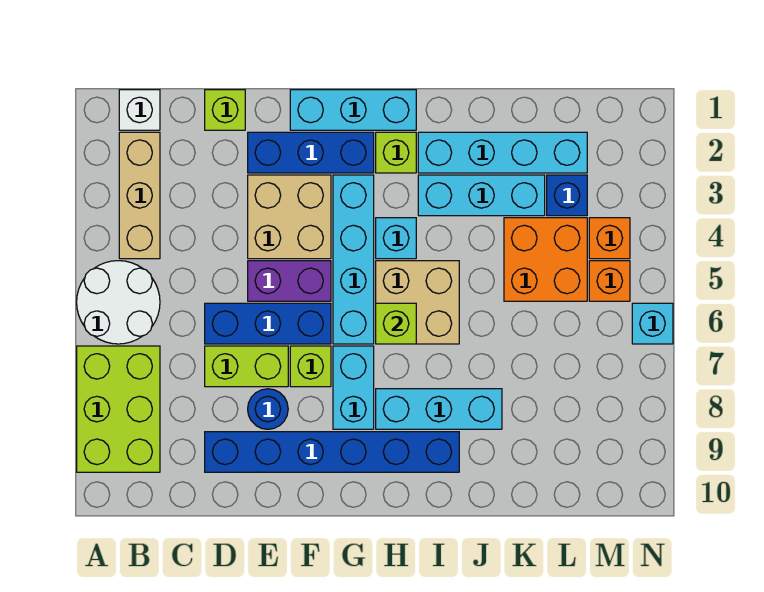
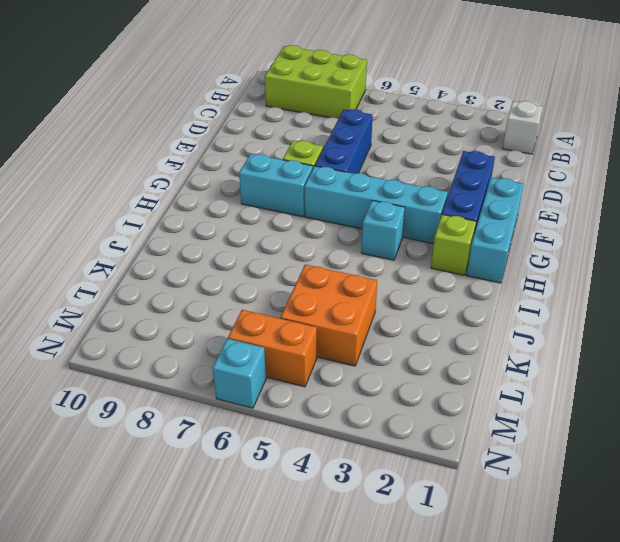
orange 1x2 brick [228,310,317,387] -> orange 1x1 brick [589,261,630,301]
none -> white 2x2 round brick [77,261,160,344]
none -> tan 1x3 brick [119,132,160,259]
none -> lime 1x1 brick [205,90,245,130]

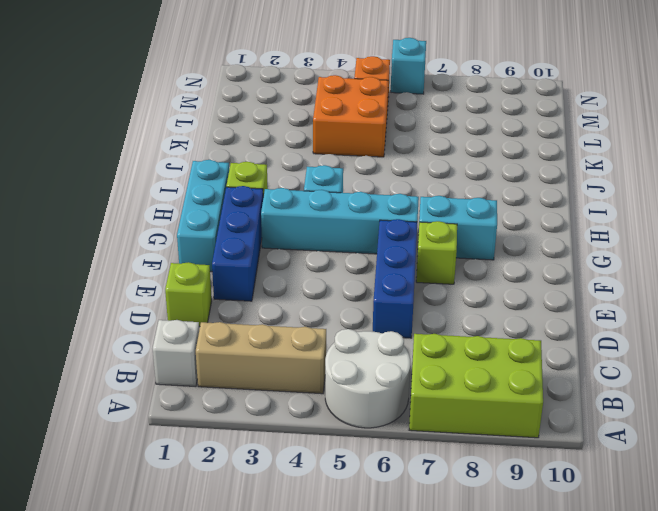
none -> lime 1x2 brick [205,346,288,387]
none -> blue 1x6 brick [205,432,459,472]
none -> tan 2x2 brick [248,175,331,259]

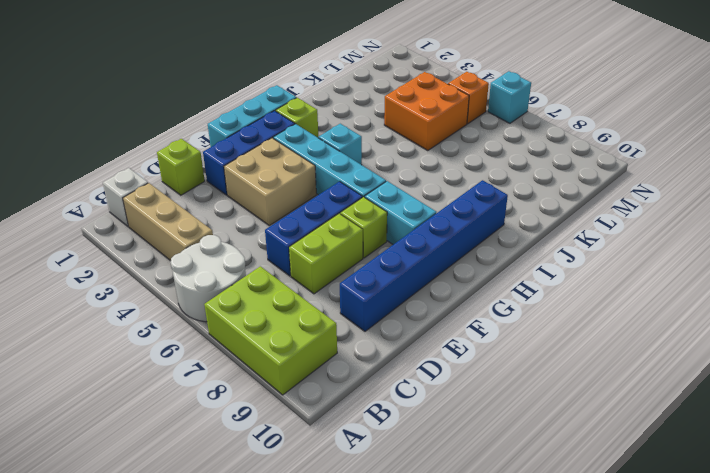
none -> purple 1x2 brick [248,261,331,301]
none -> blue 1x1 round brick [248,389,288,429]
none -> tan 2x2 brick [376,261,459,344]

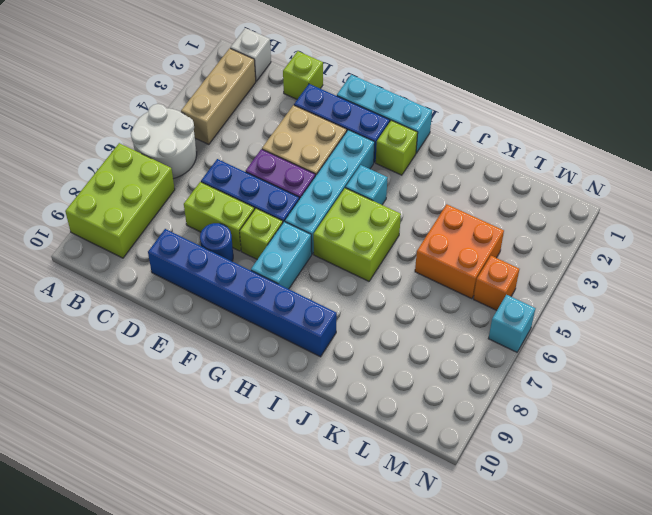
lime 2x2 brick [313,188,401,281] -> tan 2x2 brick [376,261,459,344]
none -> cyan 1x3 brick [376,389,502,429]
none -> cyan 1x4 brick [418,132,587,173]
none -> cyan 1x3 brick [418,175,545,216]

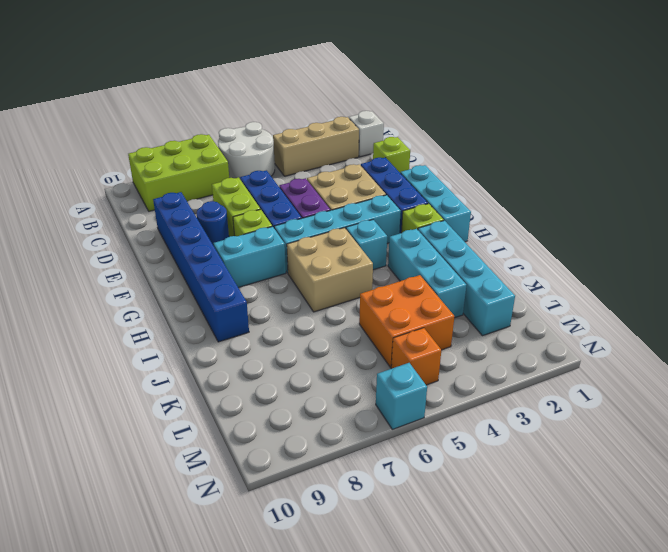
none -> cyan 1x3 brick [376,389,502,429]
none -> blue 1x1 brick [547,175,587,216]
none -> orange 1x1 brick [589,218,630,259]

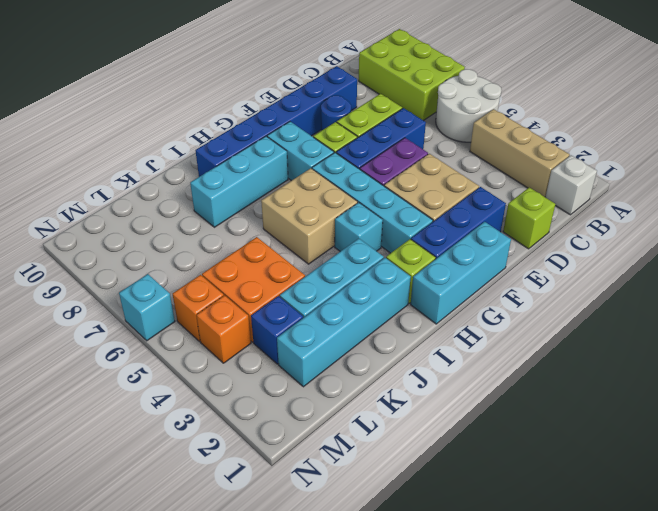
none -> lime 1x1 brick [376,303,416,344]

